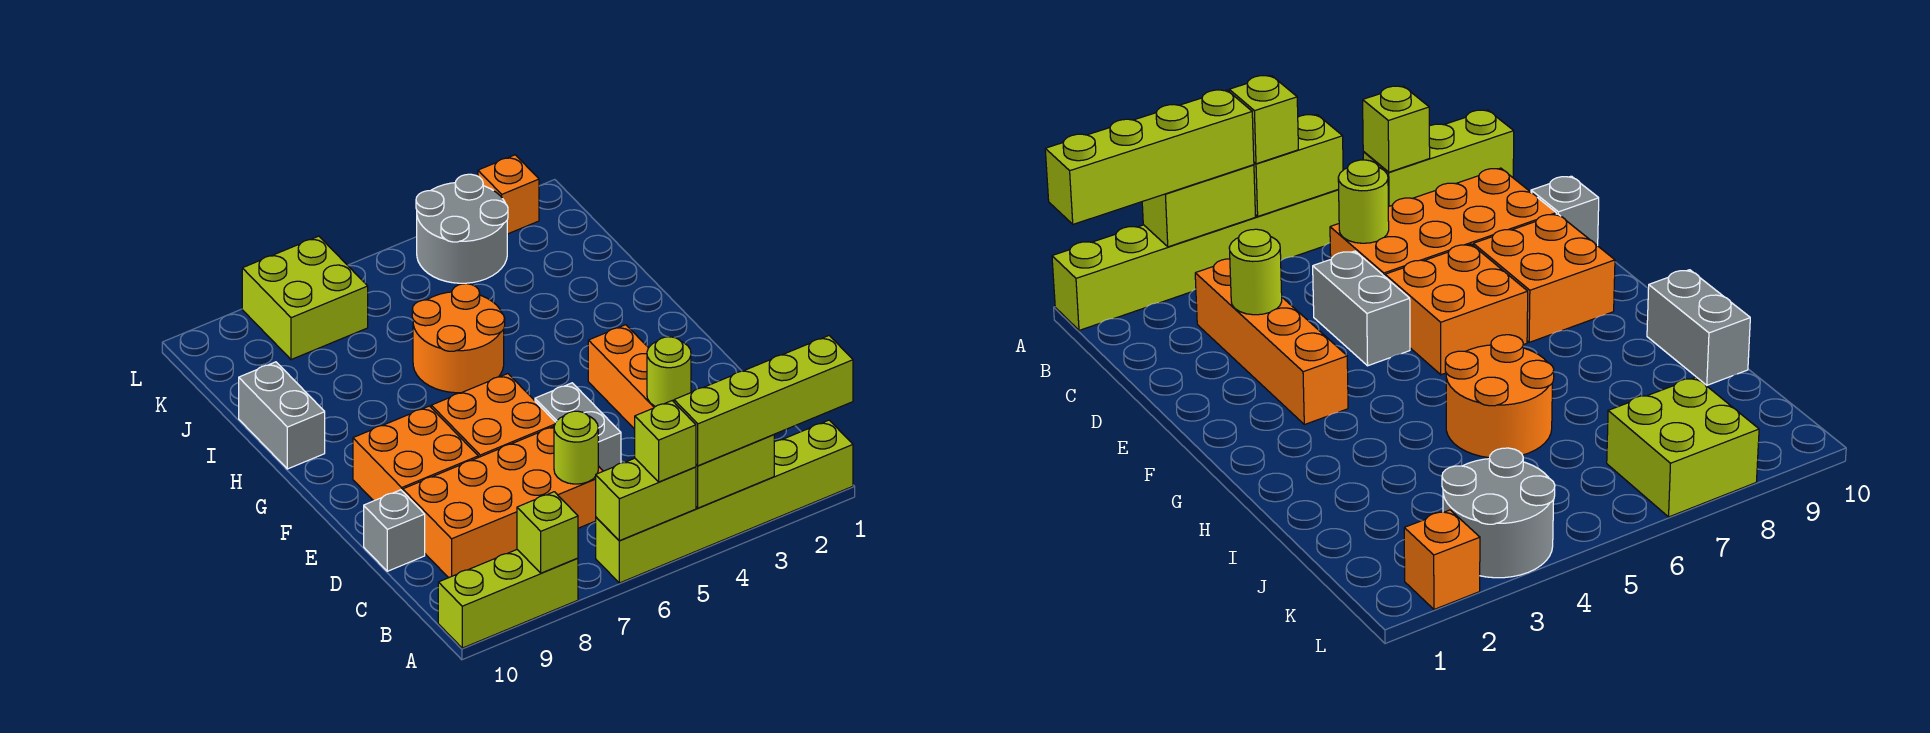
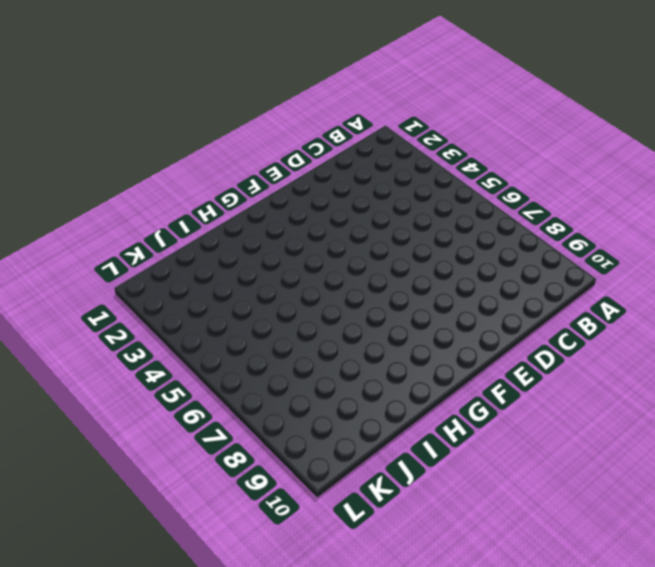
none -> lime 1x6 brick [596,420,853,583]
none -> lime 1x3 brick [438,550,578,648]
none -> orange 1x4 brick [588,325,655,429]

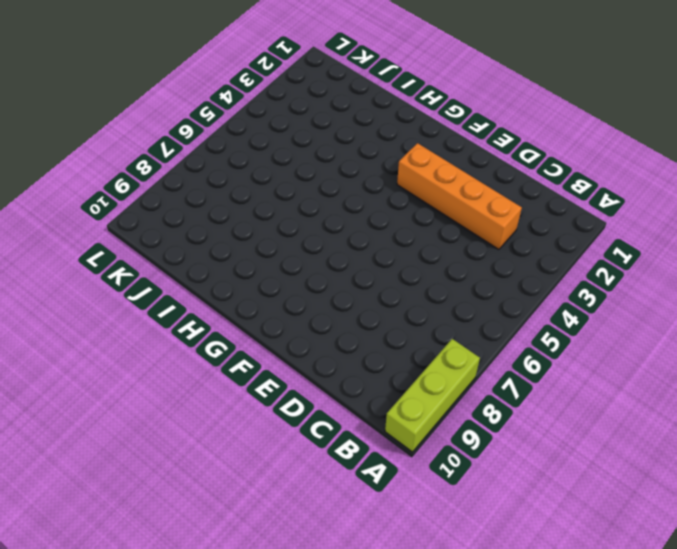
none -> lime 1x6 brick [596,420,853,583]
none -> orange 2x4 brick [403,426,603,578]
none -> grey 1x2 brick [535,383,621,471]

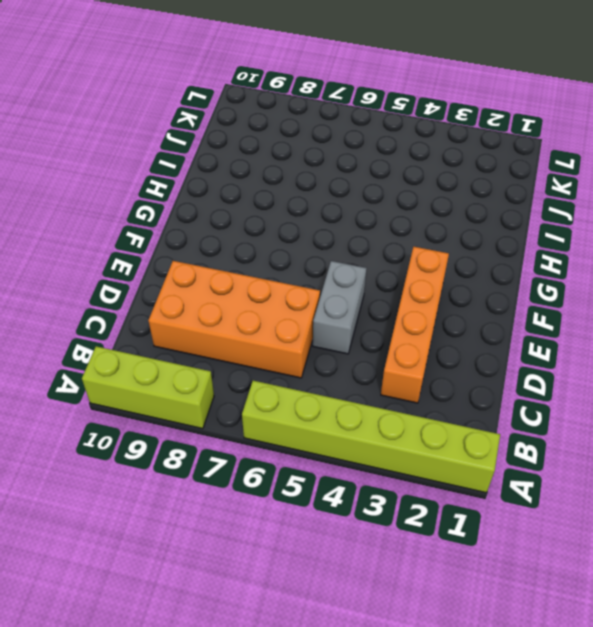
none -> grey 1x1 brick [364,490,425,571]
none -> orange 2x2 brick [431,374,556,457]
none -> orange 2x2 brick [353,406,478,501]

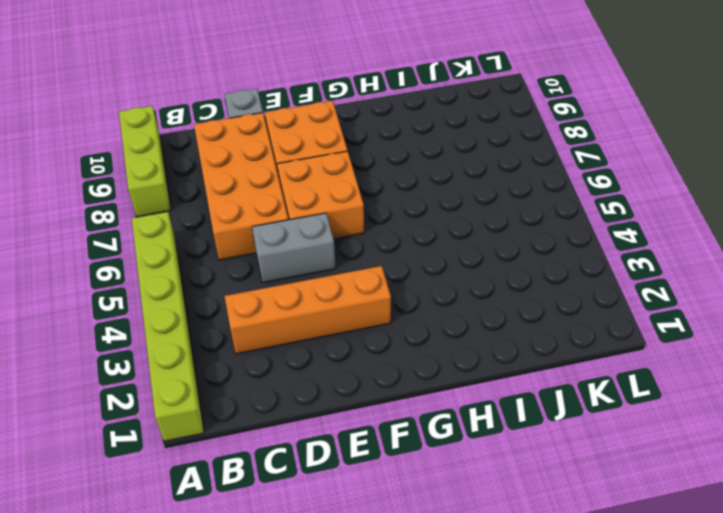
none -> orange 2x2 round brick [412,284,505,393]
none -> grey 1x2 brick [239,362,325,469]
none -> grey 2x2 round brick [416,174,508,283]

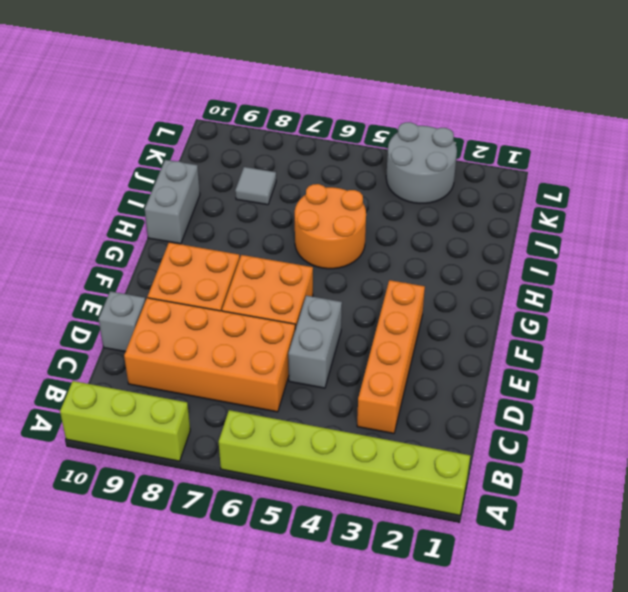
grey 1x1 tile [235,167,276,205] -> none
none -> lime 2x2 brick [242,236,368,360]
none -> orange 1x1 brick [478,155,539,234]
none -> lime 1x2 brick [696,435,774,508]

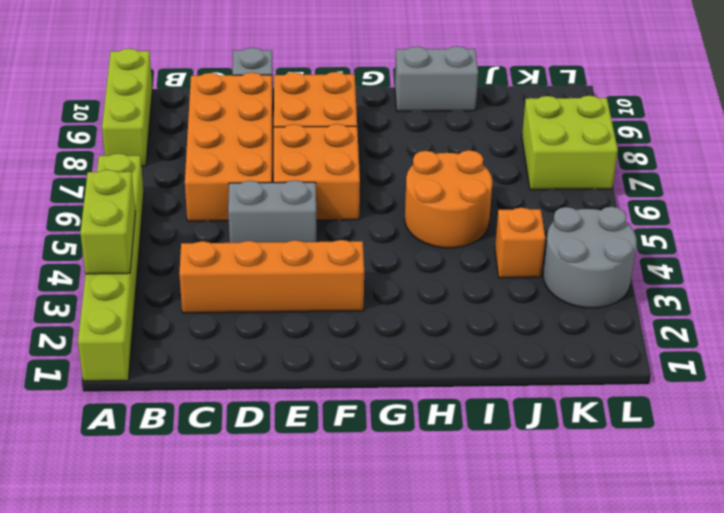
orange 1x1 brick [495,208,545,278] -> orange 1x1 brick moved to [478,155,539,234]
none -> lime 1x2 brick [596,458,696,541]
none -> lime 1x1 brick [517,492,578,573]
none -> lime 1x1 round brick [554,411,598,484]

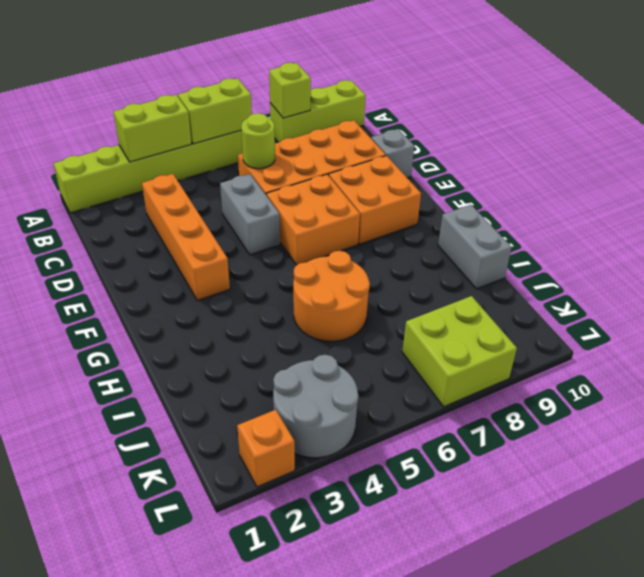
none -> lime 1x1 round brick [647,337,691,407]
none -> lime 1x4 brick [674,336,853,466]
none -> lime 1x1 brick [635,401,696,482]

